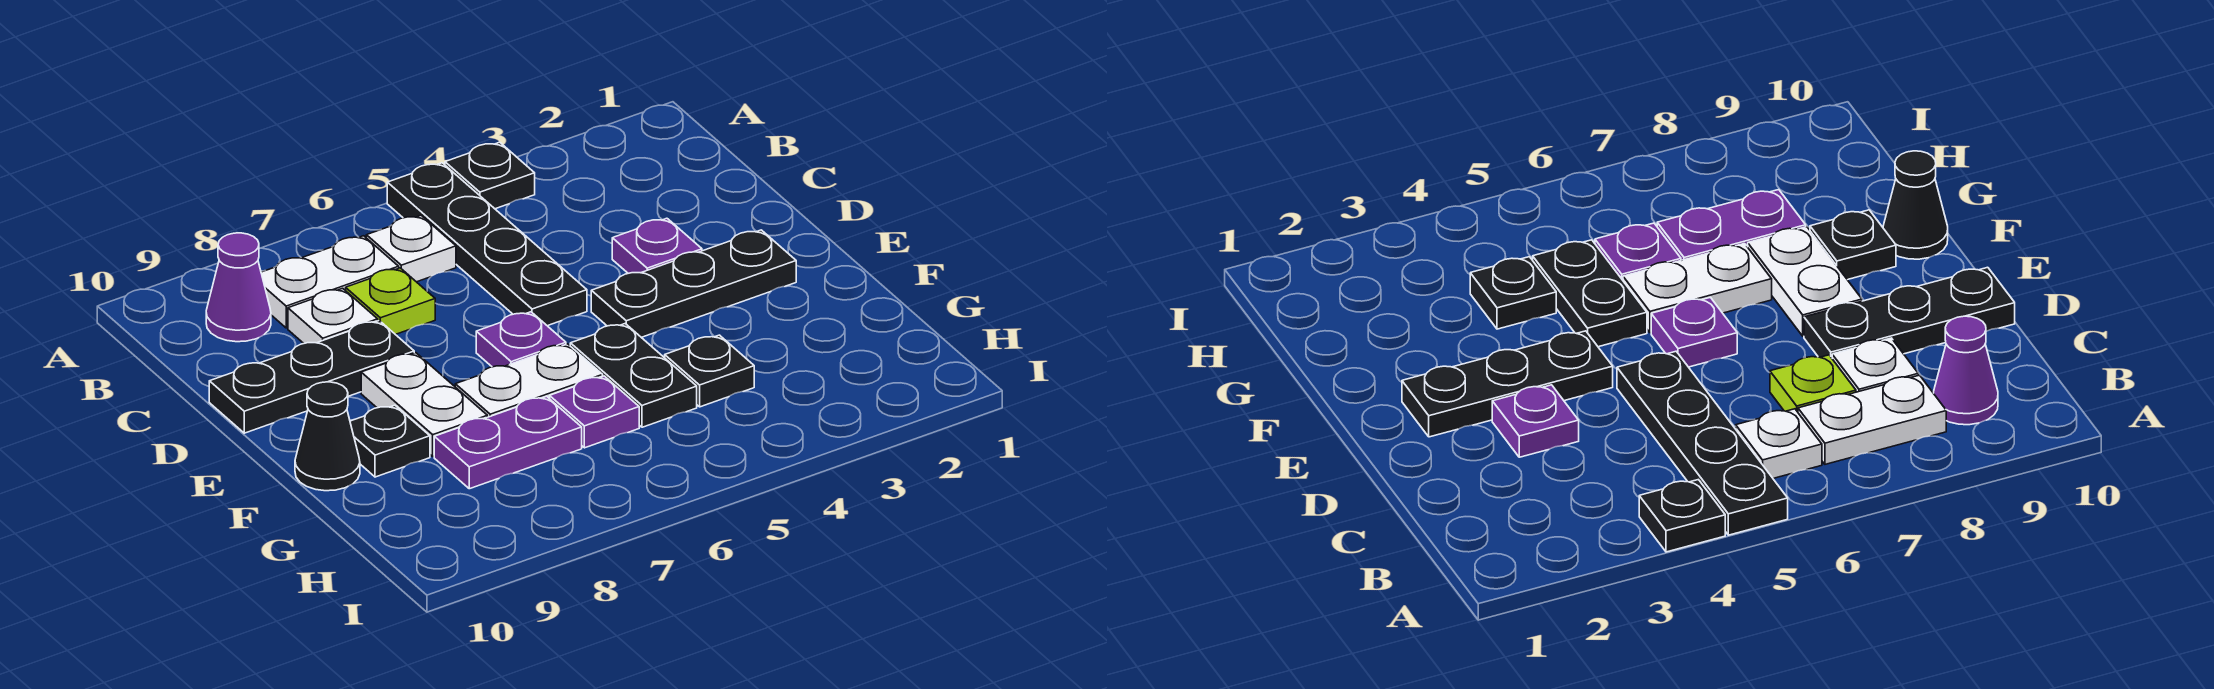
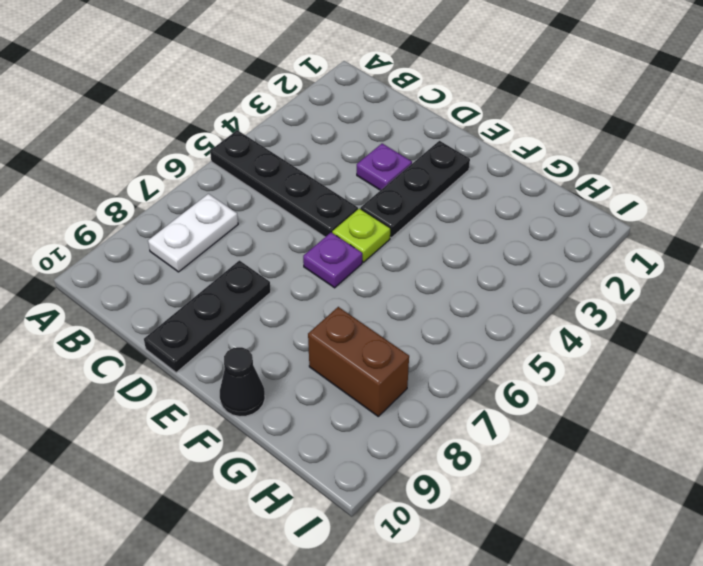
lime 1x1 plate [332,208,391,262] -> lime 1x1 plate moved to [346,268,435,335]
brown 1x2 brick [308,307,409,416] -> purple 1x2 plate [434,397,582,489]
none -> black 1x1 plate [445,142,535,209]
none -> white 1x1 plate [366,215,456,282]
none -> purple 1x1 cone [206,233,271,342]

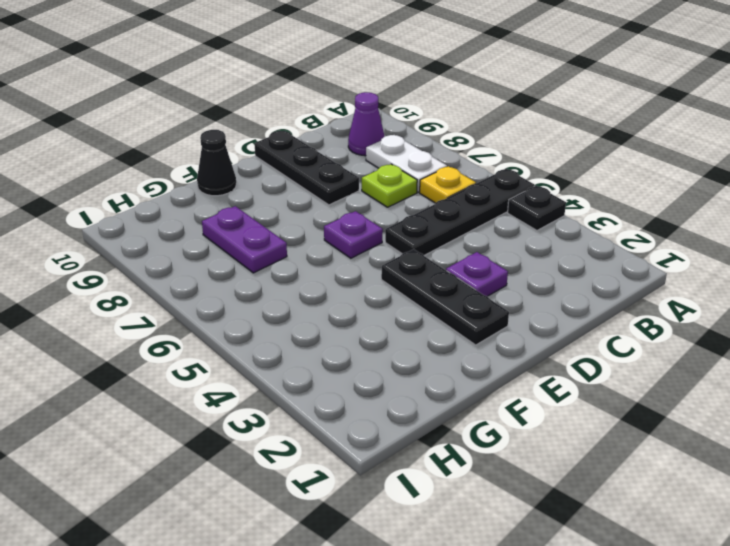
yellow 1x1 plate [420,166,476,203] -> white 1x1 plate [366,215,456,282]
none -> white 1x1 plate [288,288,378,343]
none -> white 1x2 plate [361,353,487,456]
none -> black 1x2 plate [570,324,697,427]

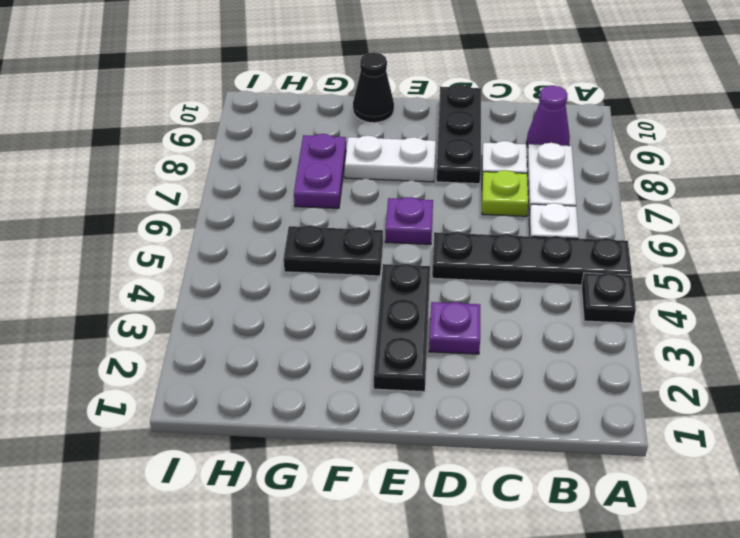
none -> white 1x2 plate [455,344,603,417]
none -> black 1x1 plate [350,405,430,477]
none -> black 1x1 plate [665,335,754,407]

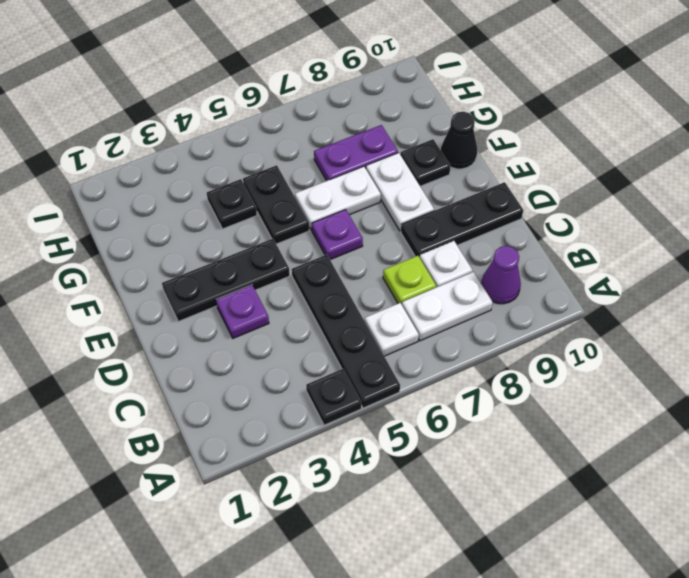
none -> purple 1x1 plate [550,376,639,448]

